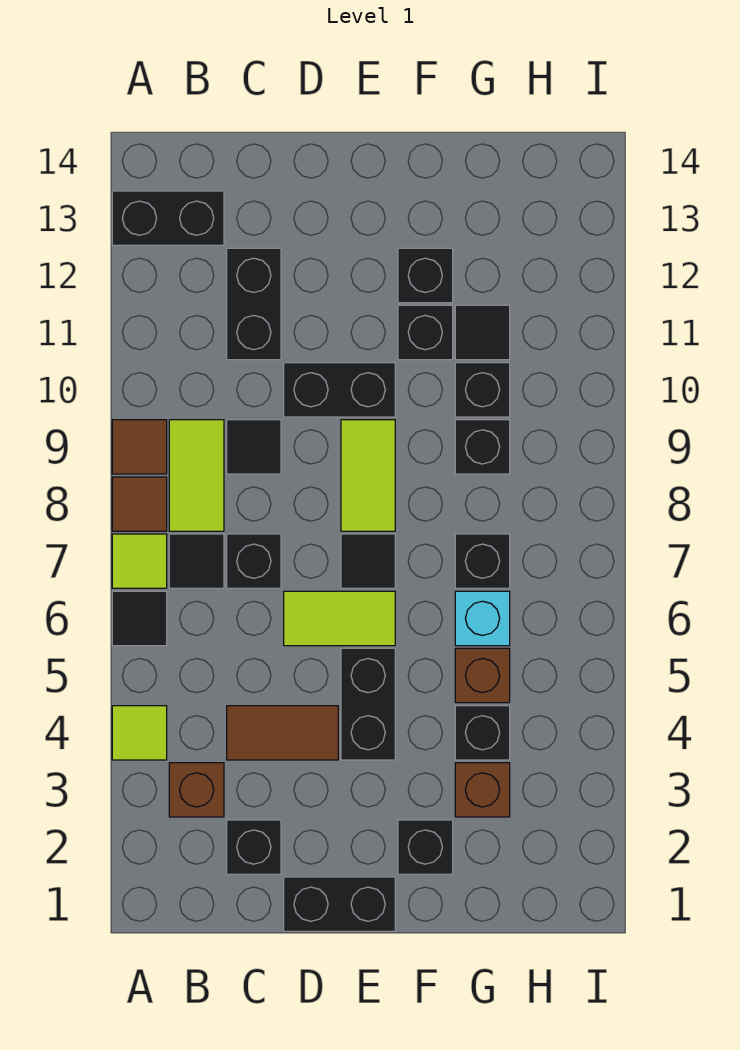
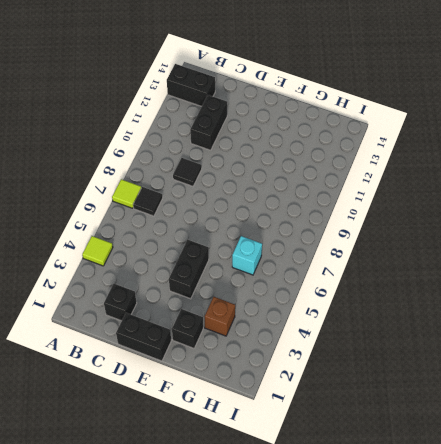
none -> black 1x1 tile [112,591,167,646]
none -> brown 1x1 tile [112,477,167,531]
none -> brown 1x1 tile [112,420,167,474]
none -> brown 1x1 brick [169,763,224,817]

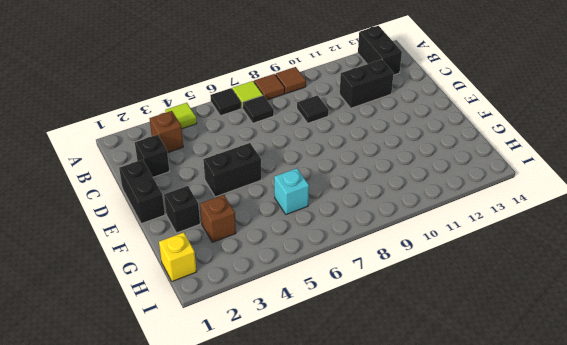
yellow 1x1 brick [159,232,197,281] -> none
none -> lime 1x2 tile [169,420,224,531]
none -> brown 1x2 tile [227,706,338,760]
none -> black 1x1 brick [227,534,281,588]
none -> lime 1x2 tile [284,591,395,646]

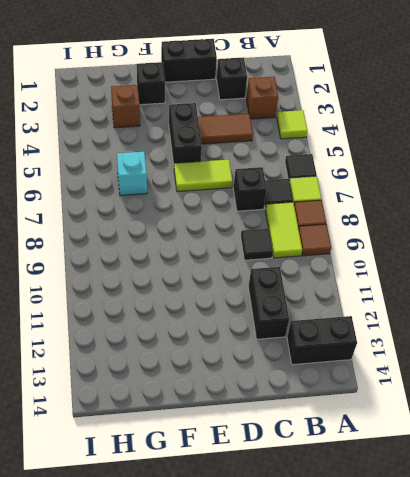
none -> black 1x2 brick [284,363,395,417]
none -> black 1x1 tile [341,534,395,588]
none -> lime 1x2 tile [341,420,395,531]
none -> black 1x1 brick [398,305,453,360]

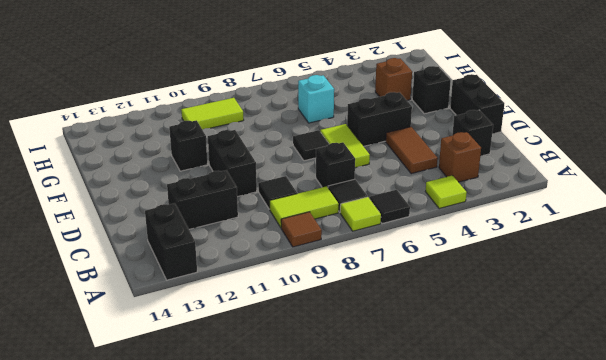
lime 1x2 tile [181,98,244,130] -> lime 1x2 tile moved to [341,420,395,531]
none -> brown 1x1 tile [112,477,167,531]
none -> black 1x1 brick [398,248,453,303]
none -> black 1x1 brick [455,706,510,760]
none -> brown 1x1 brick [455,648,510,703]

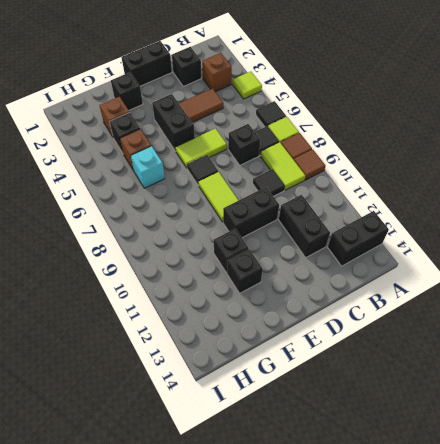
none -> black 1x1 brick [455,534,510,588]
none -> black 1x1 brick [455,420,510,474]
none -> black 1x1 brick [455,363,510,417]
none -> black 1x1 tile [455,305,510,360]

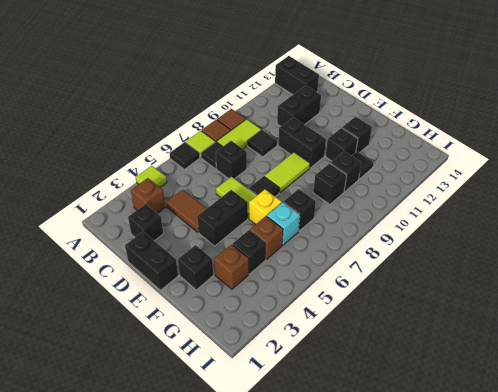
yellow 1x1 brick [249,190,282,224] -> none

